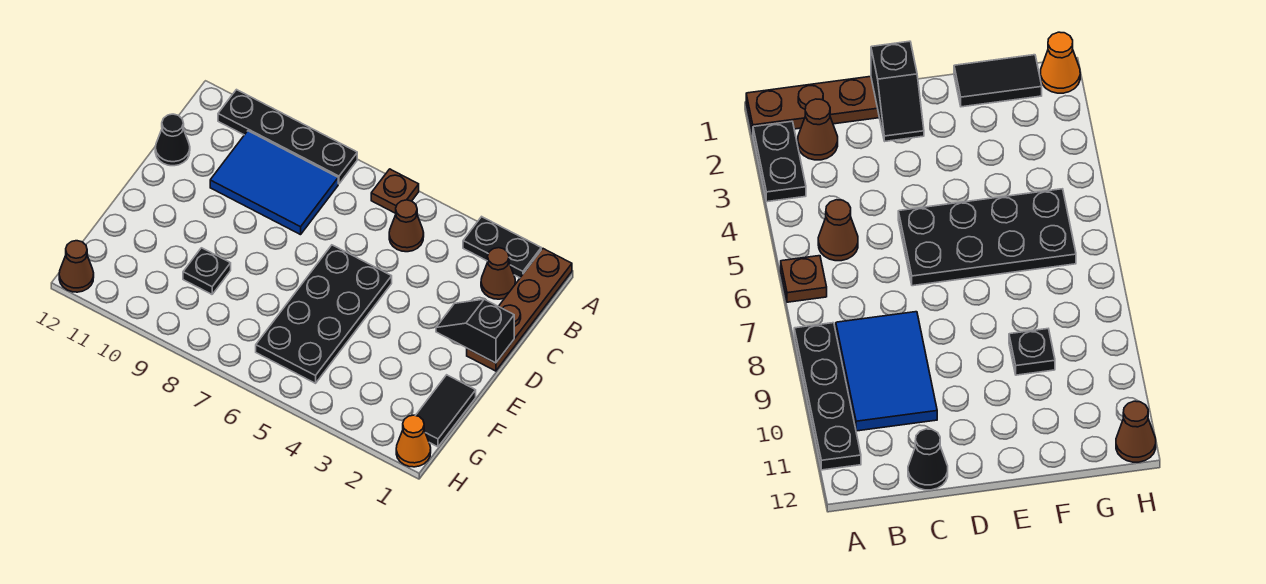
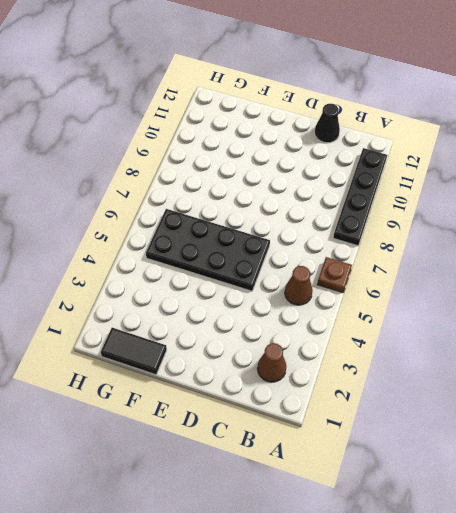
none -> brown 1x4 plate [467,249,572,371]
none -> black 1x2 plate [463,217,541,278]
none -> blue 2x3 tile [210,131,338,235]

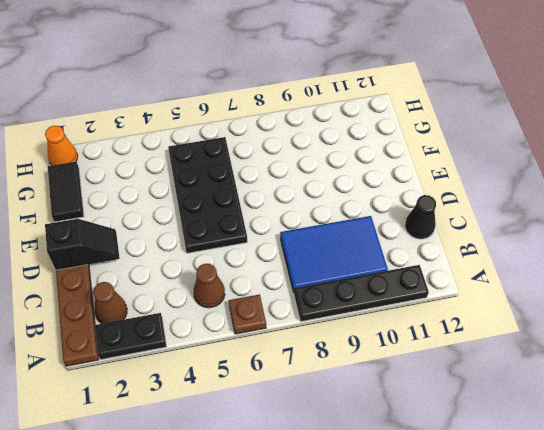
none -> black 1x1 plate [183,248,231,294]
none -> brown 1x1 cone [59,241,94,292]

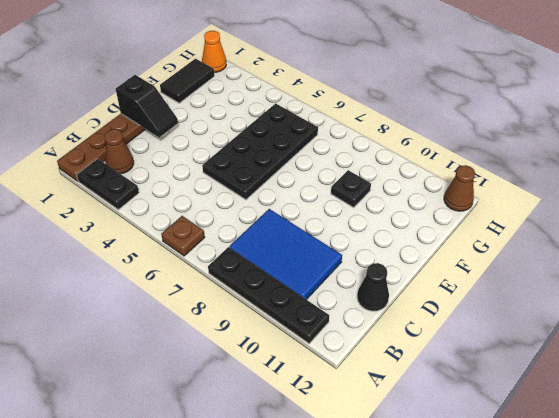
none -> brown 1x1 cone [389,200,424,252]

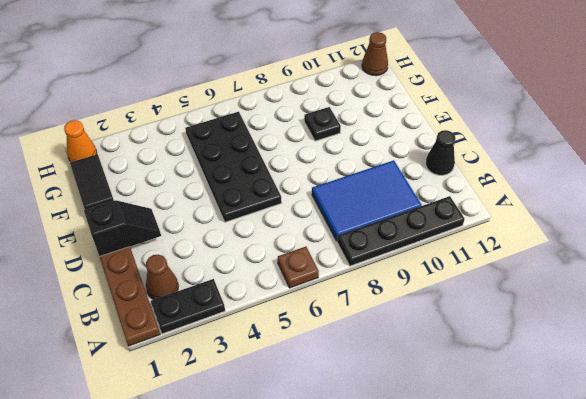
none -> brown 1x1 cone [389,200,424,252]

